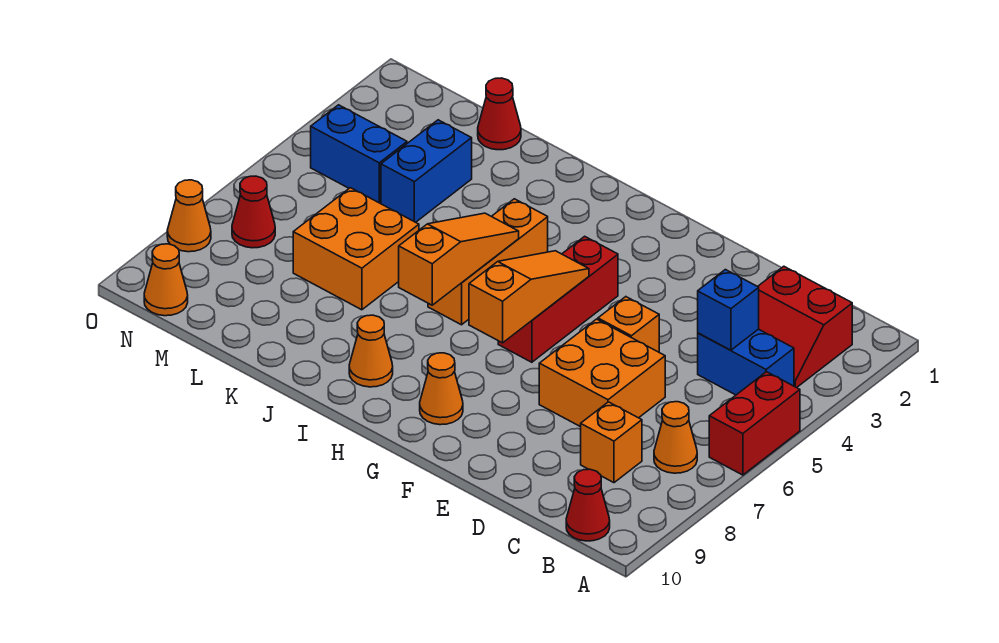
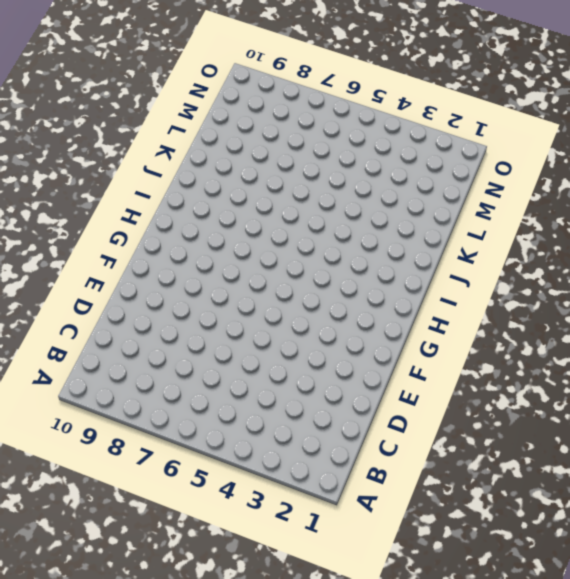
none -> red 1x2 brick [709,372,800,475]
none -> red 2x2 slope [758,266,852,388]
none -> blue 1x2 brick [698,329,794,395]

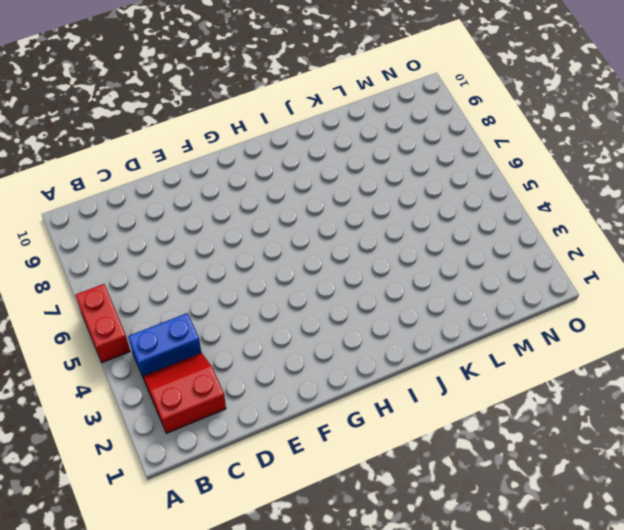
none -> orange 1x1 cone [654,402,697,473]
none -> red 1x1 cone [566,469,610,541]
none -> orange 1x1 brick [581,402,642,483]

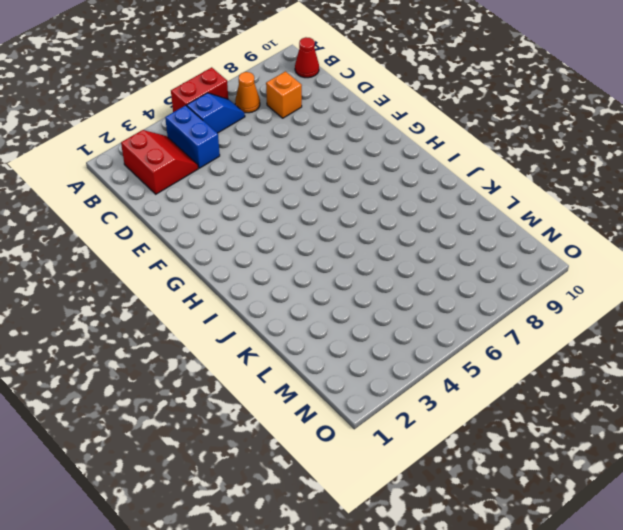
blue 1x2 slope [187,93,245,133] -> none
none -> orange 2x2 brick [539,319,665,427]
none -> orange 1x1 brick [598,297,659,352]
none -> red 1x3 brick [498,236,618,362]

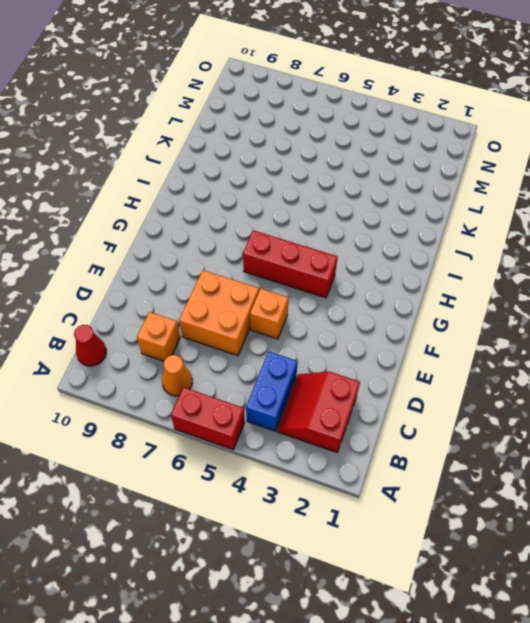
none -> orange 1x1 cone [420,353,463,425]
none -> orange 1x3 brick [428,199,548,325]
none -> orange 1x1 cone [349,315,393,387]

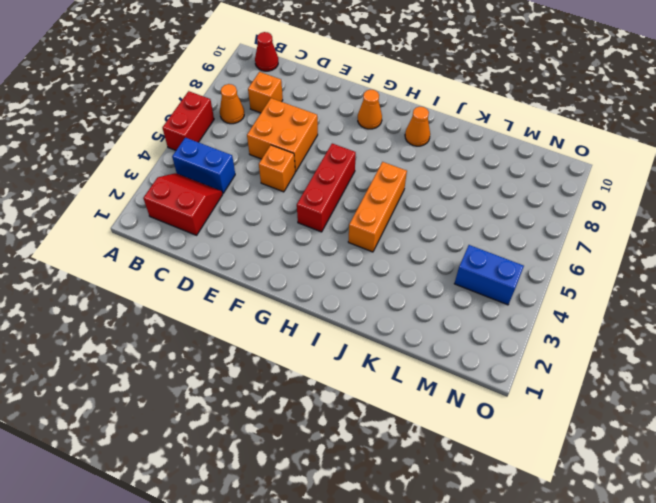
none -> orange 2x2 brick [293,188,419,310]
none -> red 1x1 cone [478,78,521,150]
none -> blue 1x2 brick [381,120,472,222]

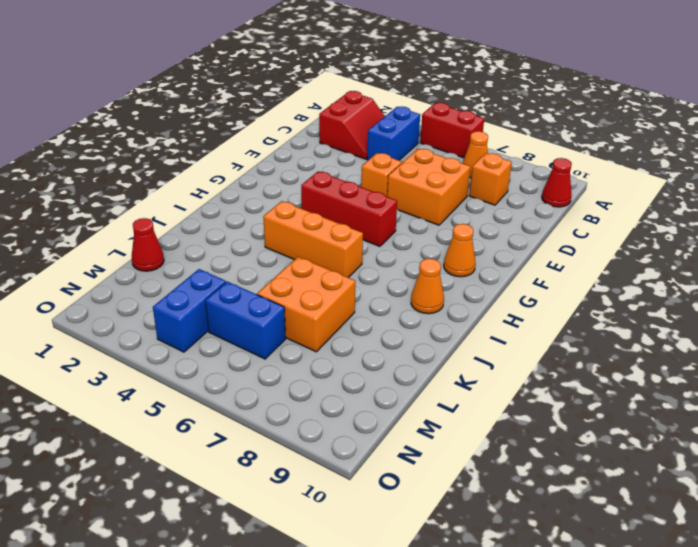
blue 1x2 brick [205,282,286,359] -> blue 1x2 brick moved to [381,120,472,222]
none -> red 1x1 cone [232,176,275,248]
none -> orange 1x1 cone [144,244,188,316]
none -> orange 1x1 cone [167,180,211,252]

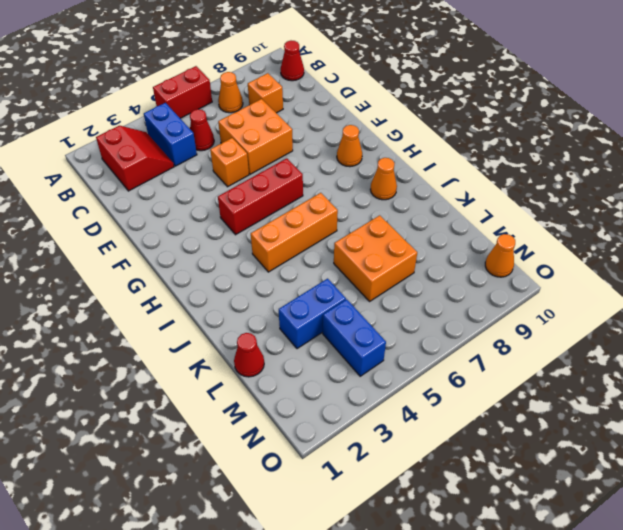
red 1x1 cone [190,109,214,151] -> red 1x1 cone moved to [232,176,275,248]
none -> orange 1x1 cone [167,180,211,252]
none -> blue 1x1 brick [698,270,759,350]
none -> orange 1x3 slope [469,251,589,343]

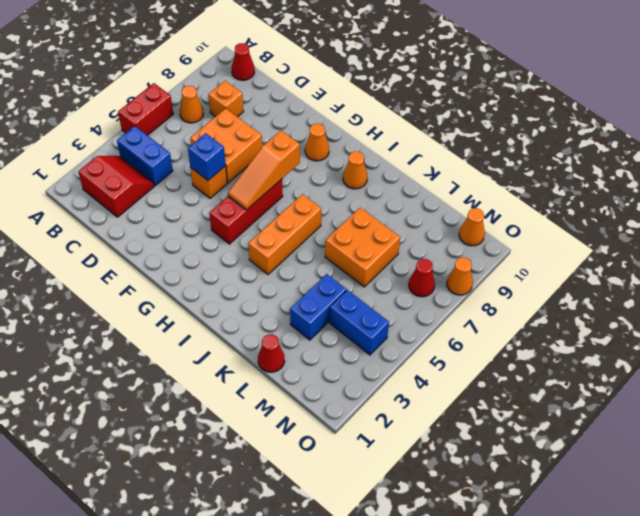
blue 1x1 brick [188,133,226,180] -> blue 1x1 brick moved to [698,270,759,350]
none -> orange 1x3 slope [399,213,519,305]

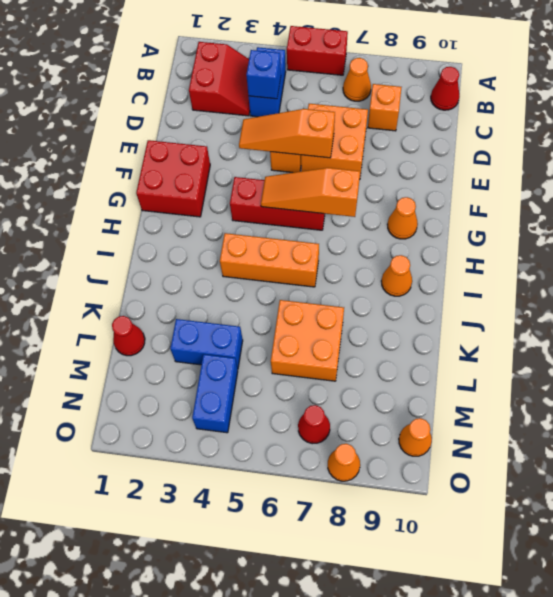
orange 1x3 slope [239,109,335,158] -> orange 1x3 slope moved to [399,213,519,305]
red 2x2 brick [136,140,210,217] -> none

